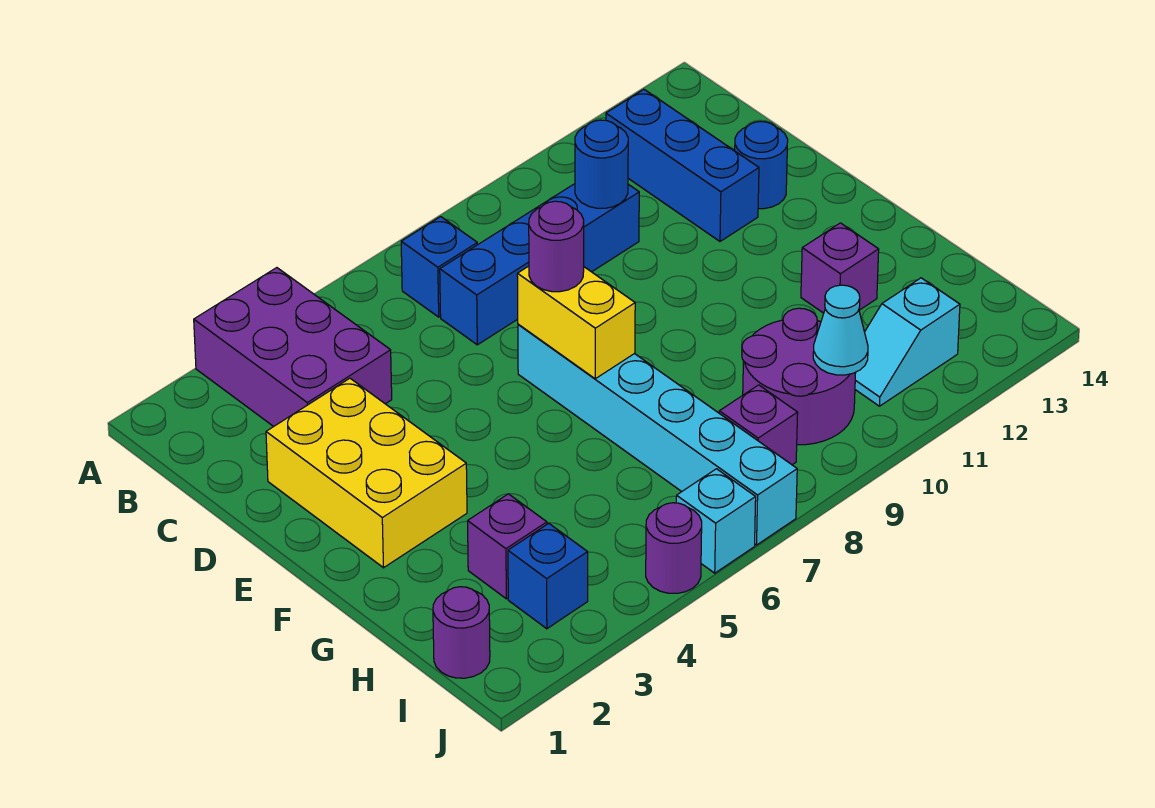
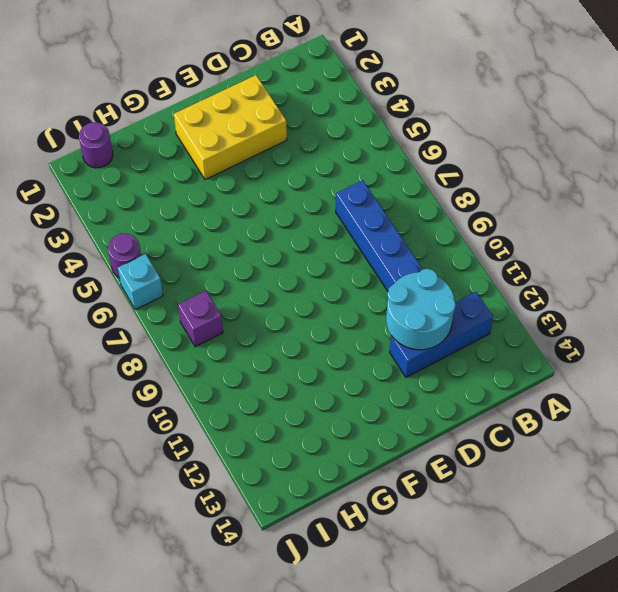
cyan 2x2 round brick [386,269,456,350] -> none
none -> purple 2x3 brick [194,268,392,427]
none -> blue 1x1 brick [401,217,477,317]
none -> blue 1x1 round brick [735,122,788,209]

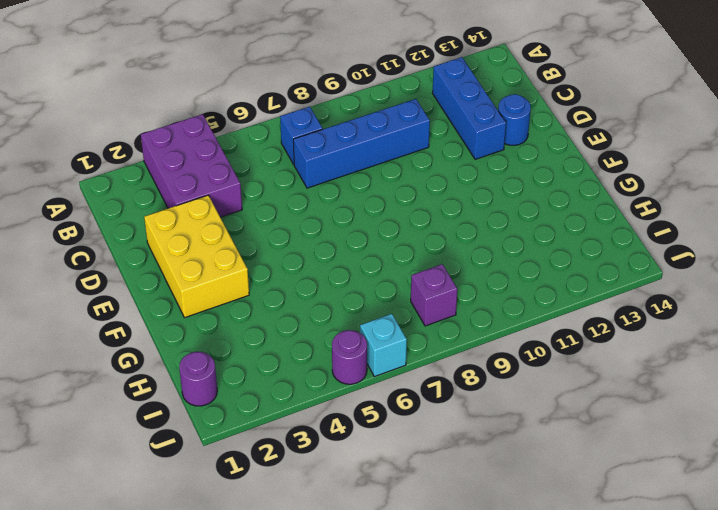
none -> cyan 1x6 brick [518,324,797,545]
none -> purple 1x1 brick [801,223,879,313]
none -> purple 1x1 brick [468,494,547,599]

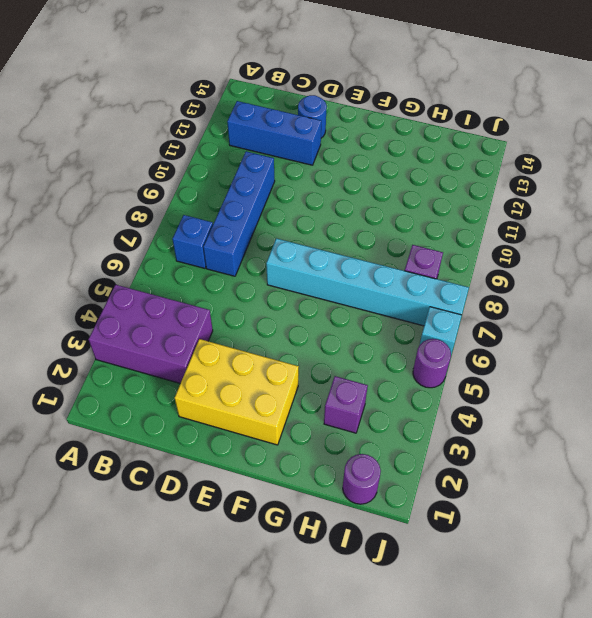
none -> purple 1x1 brick [801,223,879,313]
none -> purple 2x2 round brick [742,308,856,445]
none -> blue 1x1 brick [508,523,588,629]

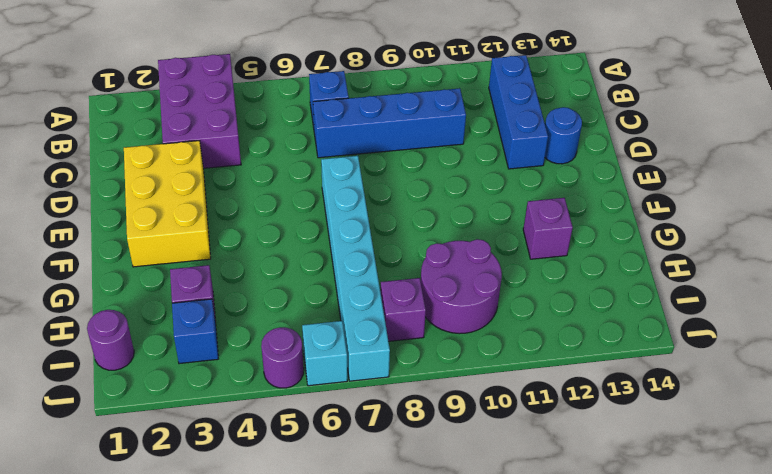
none -> cyan 1x2 slope [855,278,960,406]
none -> blue 1x1 round brick [575,120,628,208]
none -> yellow 1x2 brick [517,266,635,379]

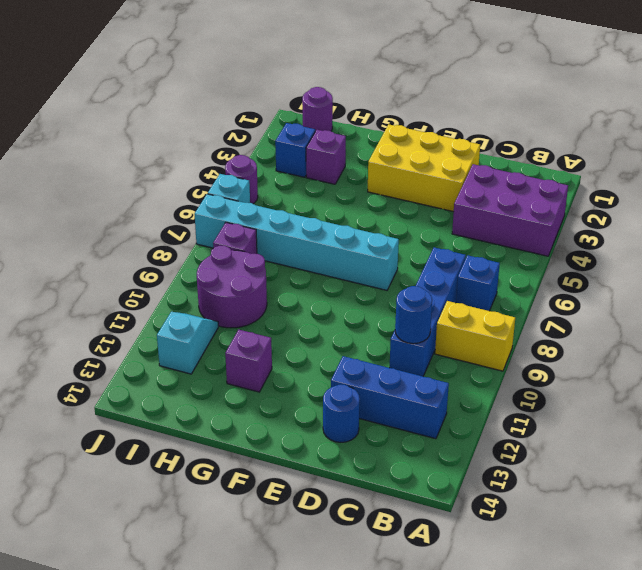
yellow 1x2 brick [435,301,515,371] -> yellow 1x2 brick moved to [517,266,635,379]
none -> cyan 1x1 cone [813,285,868,375]
none -> purple 1x1 round brick [529,201,584,292]

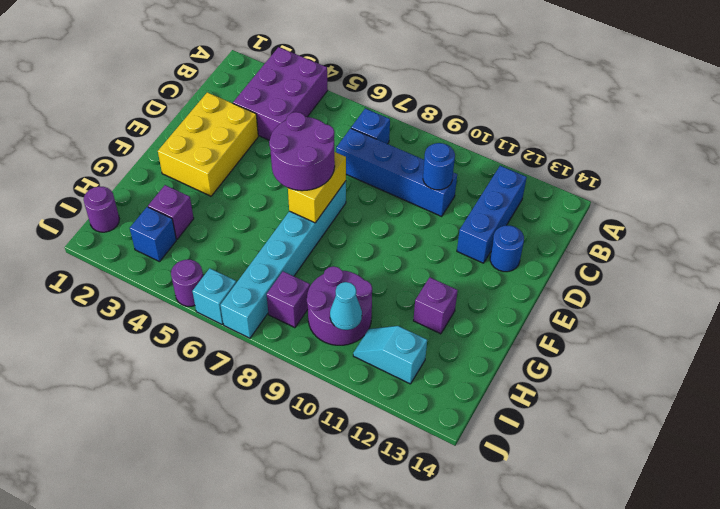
purple 2x2 round brick [269,112,335,191] -> purple 1x1 round brick [529,201,584,292]

